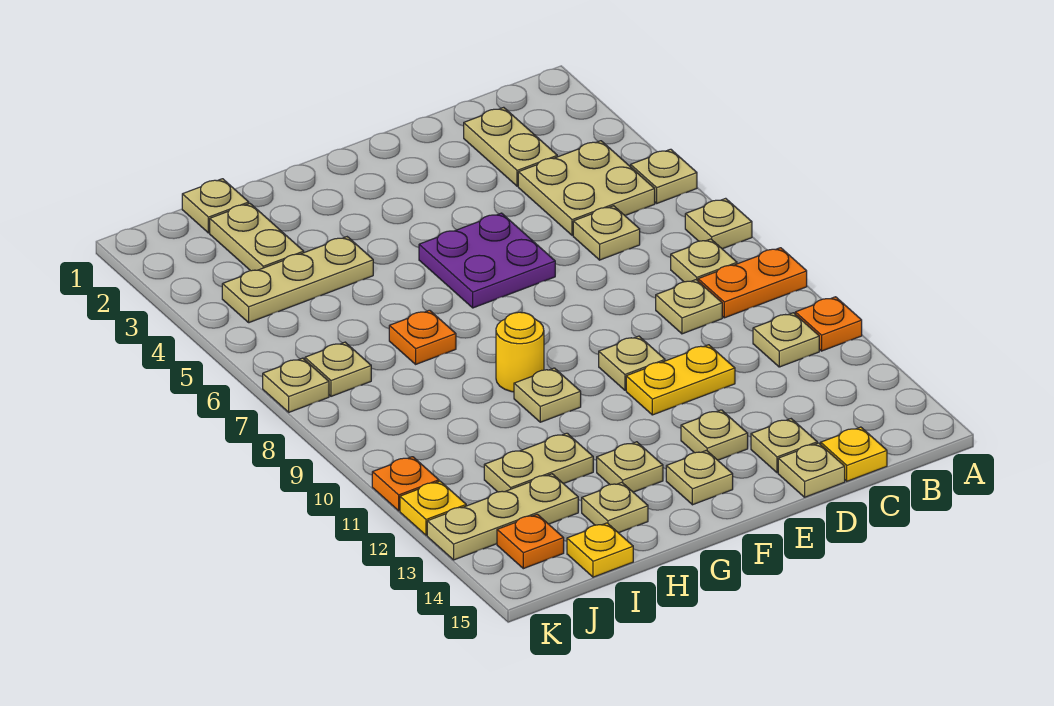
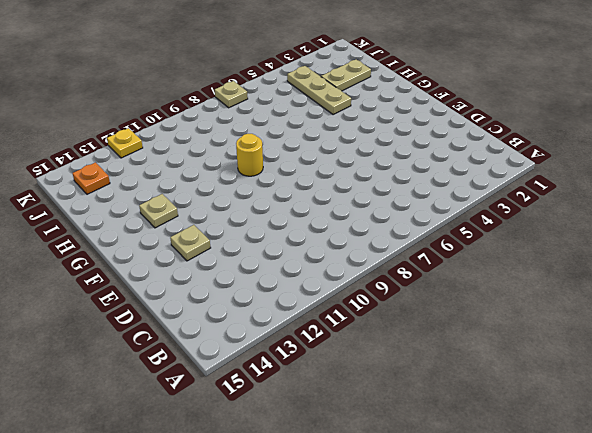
none -> tan 1x1 plate [631,149,697,203]
none -> tan 1x1 plate [685,198,752,249]
none -> orange 1x2 plate [698,248,807,318]
none -> orange 1x1 plate [795,297,862,351]

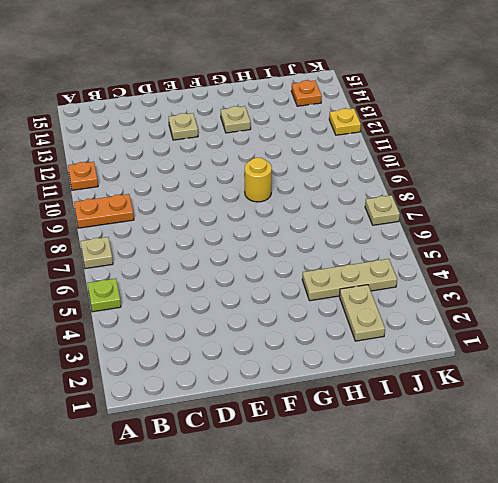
lime 1x1 plate [87,279,121,312] -> tan 1x1 plate [631,149,697,203]
none -> tan 2x2 plate [518,141,655,235]
none -> tan 1x1 plate [671,239,737,282]
none -> tan 1x1 plate [753,313,819,367]
none -> tan 1x2 plate [464,107,557,186]

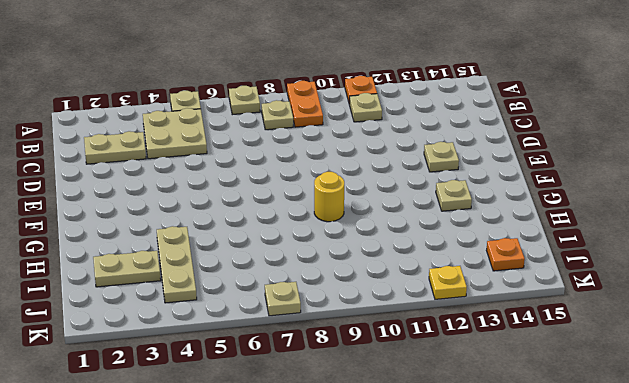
none -> tan 1x1 plate [573,206,640,260]
none -> tan 1x1 plate [656,280,722,334]
none -> yellow 1x1 plate [821,427,887,481]
none -> yellow 1x2 plate [626,345,735,415]

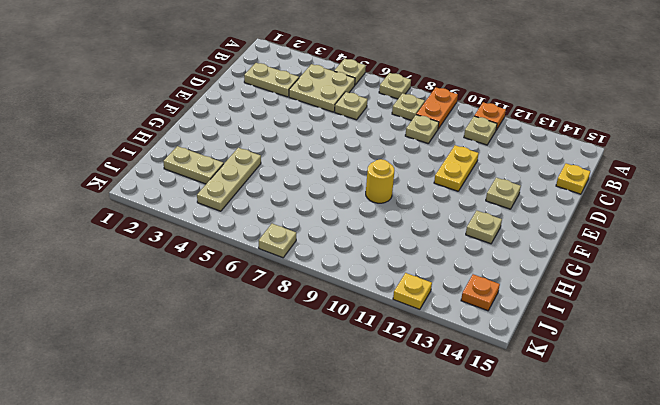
none -> tan 1x1 plate [751,419,817,473]
none -> tan 1x1 plate [778,443,845,497]
none -> purple 2x2 plate [419,213,555,308]
none -> tan 1x1 plate [599,336,665,390]

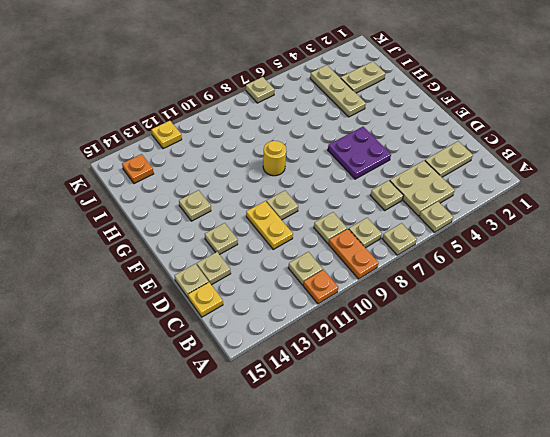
none -> tan 1x1 plate [666,450,733,505]
none -> tan 1x1 plate [514,368,581,422]
none -> orange 1x1 plate [389,310,456,364]
none -> tan 1x2 plate [484,433,593,492]

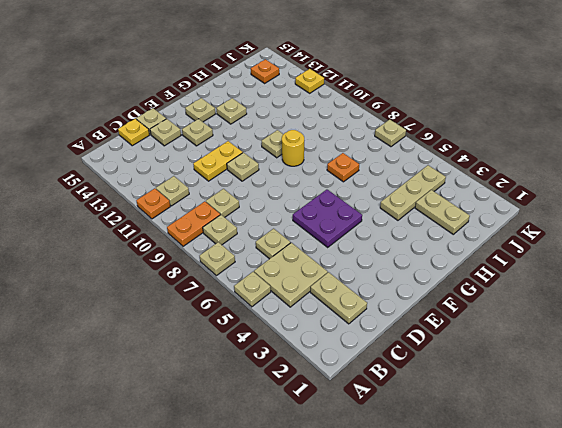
none -> tan 1x2 plate [484,433,593,492]
none -> tan 1x1 plate [582,482,648,533]
none -> tan 1x1 plate [182,179,249,233]
none -> tan 1x3 plate [427,474,578,560]

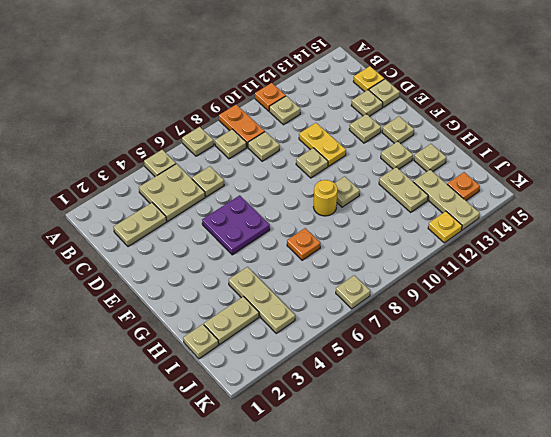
none -> yellow 1x1 plate [567,523,633,577]
none -> tan 1x1 plate [305,342,371,396]
none -> orange 1x1 plate [372,457,439,511]

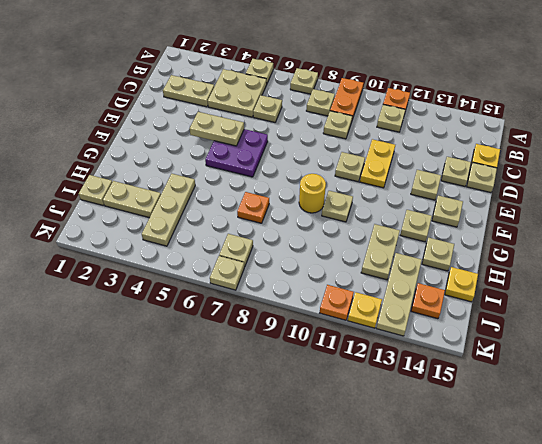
tan 1x2 plate [190,112,244,146] -> none

